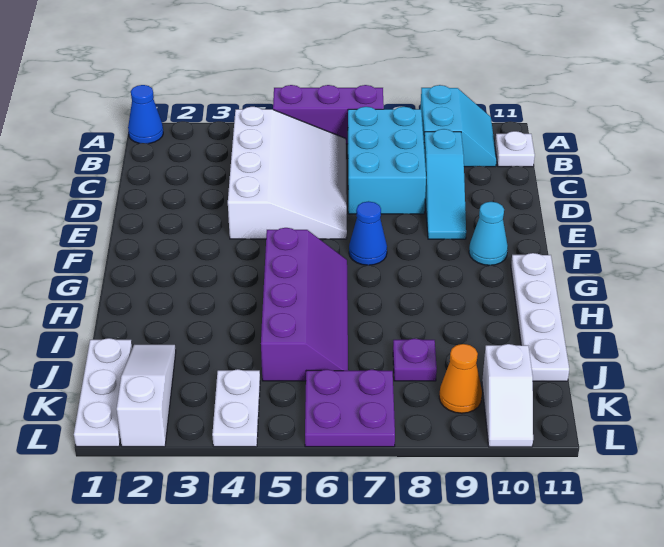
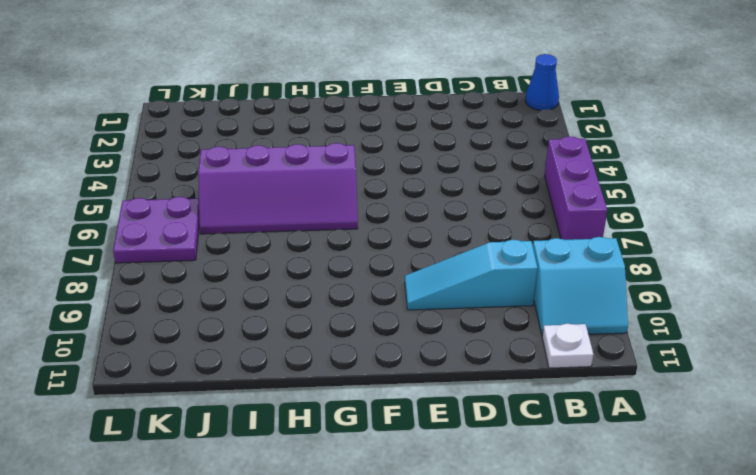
none -> white 3x4 slope [228,107,347,239]
none -> cyan 2x3 brick [348,107,426,214]
none -> blue 1x1 cone [349,201,387,265]

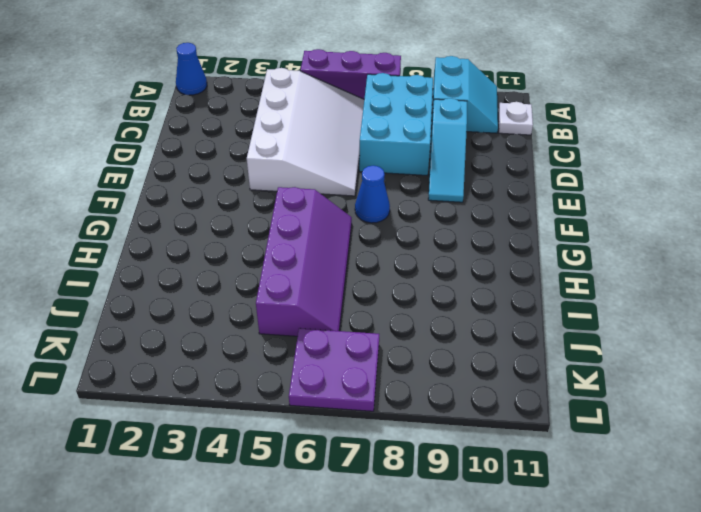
none -> cyan 1x1 cone [469,202,508,265]
none -> white 1x4 plate [511,253,569,381]
none -> white 1x3 plate [74,338,132,447]

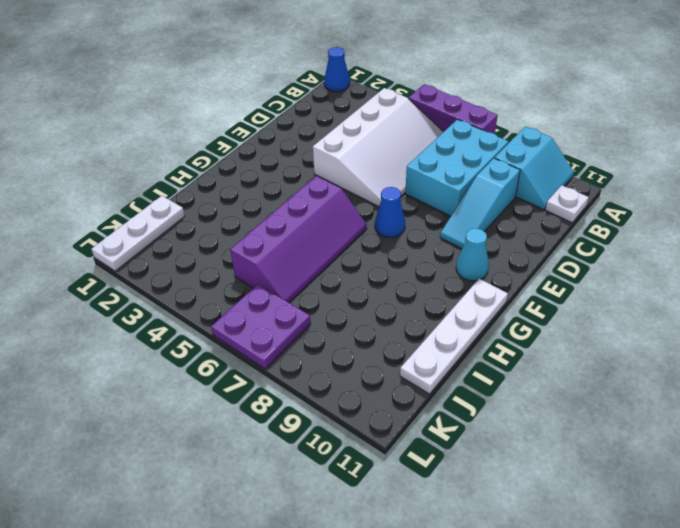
none -> white 1x3 slope [117,345,176,447]
none -> purple 1x1 plate [393,338,437,381]
none -> white 1x2 plate [212,369,260,447]

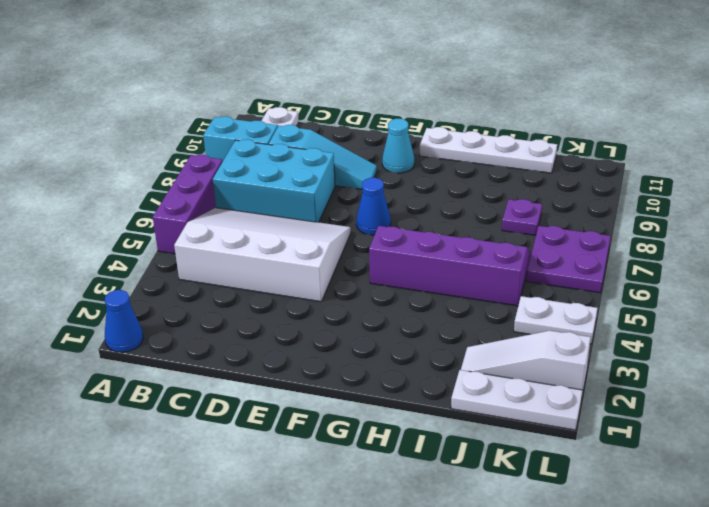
none -> orange 1x1 cone [439,344,482,413]
none -> white 1x2 slope [482,344,533,447]

